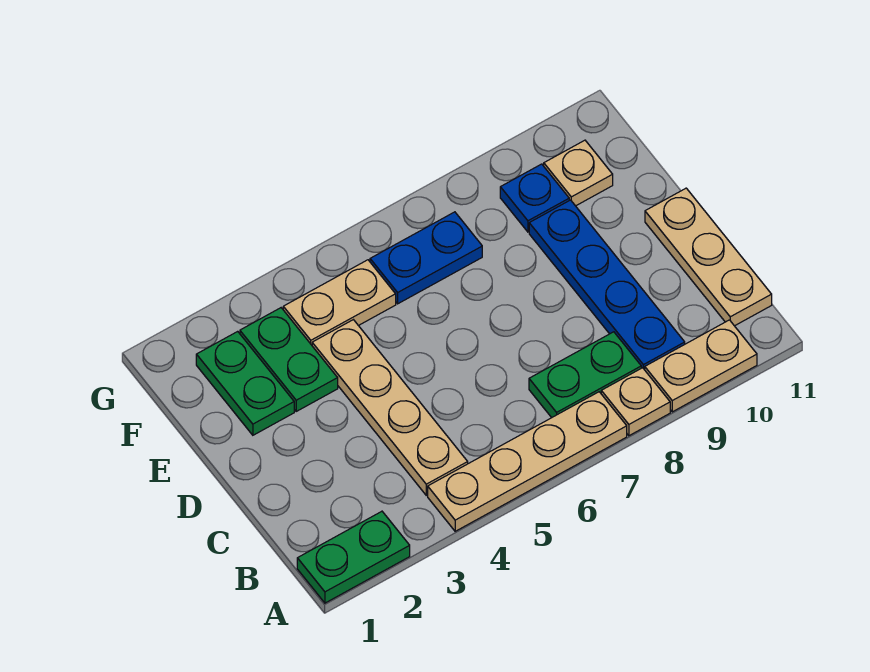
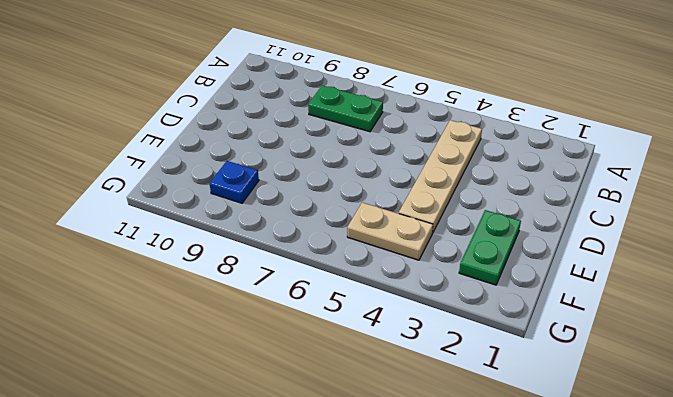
none -> green 1x2 plate [297,511,410,603]
none -> tan 1x4 plate [428,392,627,531]
none -> tan 1x1 plate [601,368,670,436]

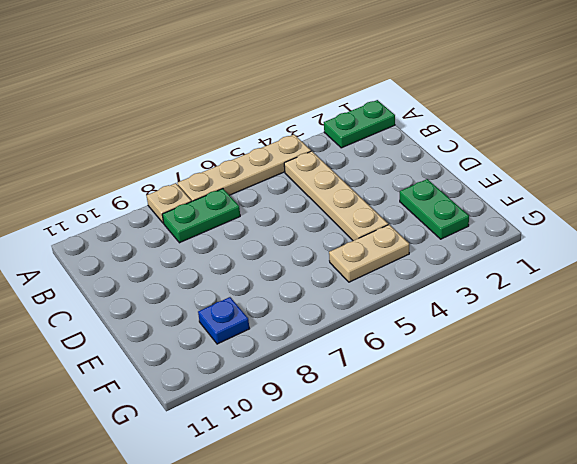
none -> tan 1x2 plate [645,320,757,412]
none -> blue 1x4 plate [529,200,685,370]
none -> tan 1x3 plate [645,188,772,326]

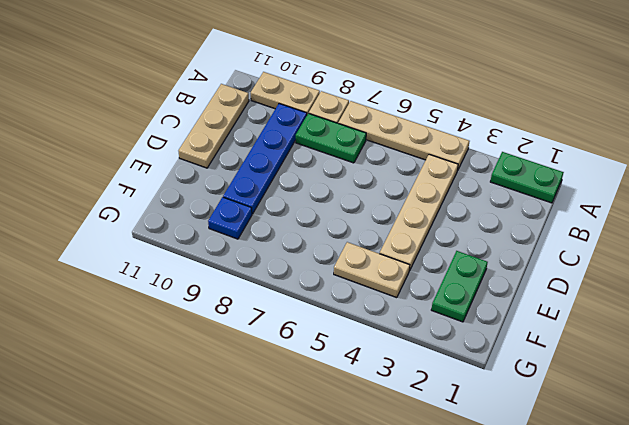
none -> green 1x2 plate [240,308,338,411]
none -> blue 1x2 plate [370,212,482,304]
none -> tan 1x1 plate [544,140,613,206]

